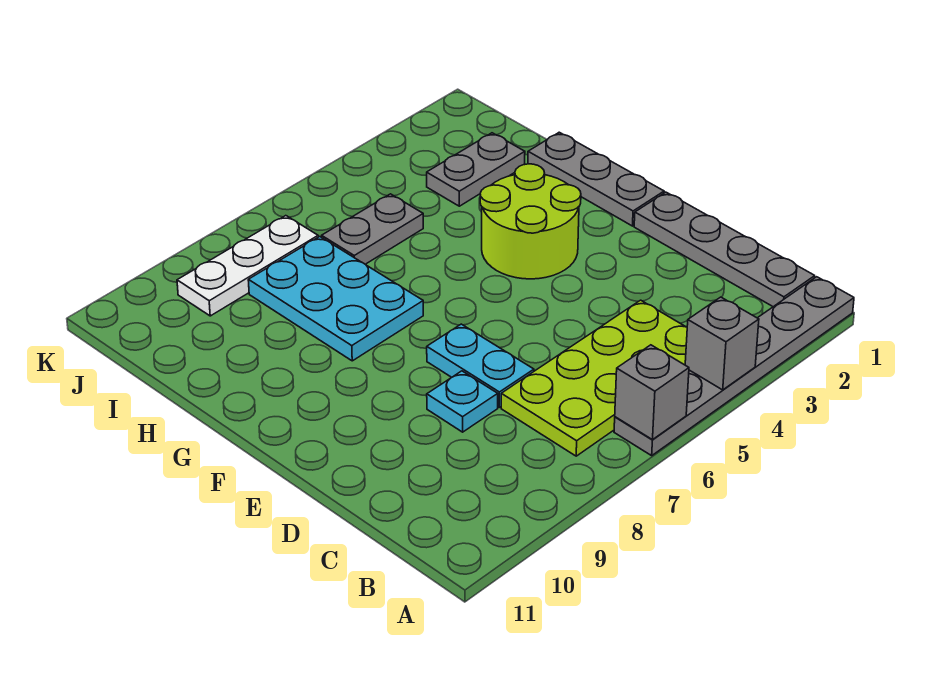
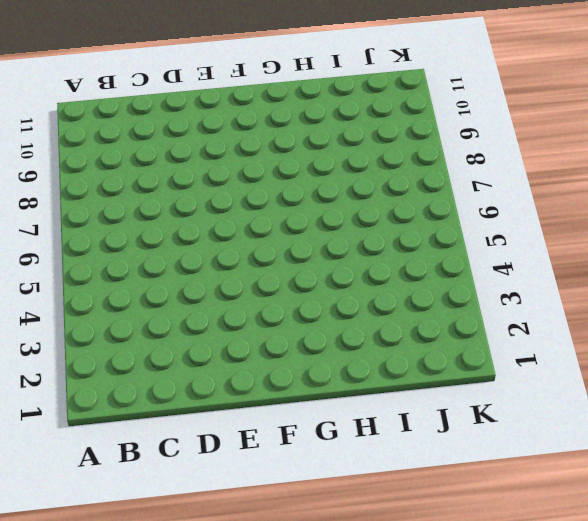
none -> grey 1x6 plate [614,277,854,456]
none -> grey 1x4 plate [634,192,815,307]
none -> lime 2x4 plate [501,300,687,456]

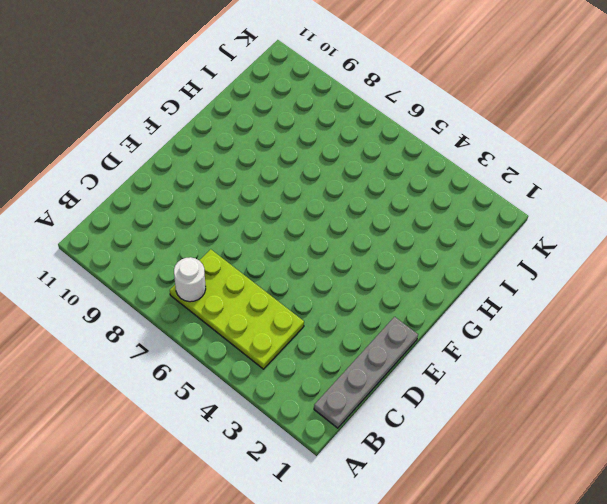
white 1x1 round brick [174,257,206,302] -> none
none -> grey 1x6 plate [614,277,854,456]
none -> cyan 1x2 plate [427,324,534,407]
none -> cyan 1x1 plate [427,371,498,432]

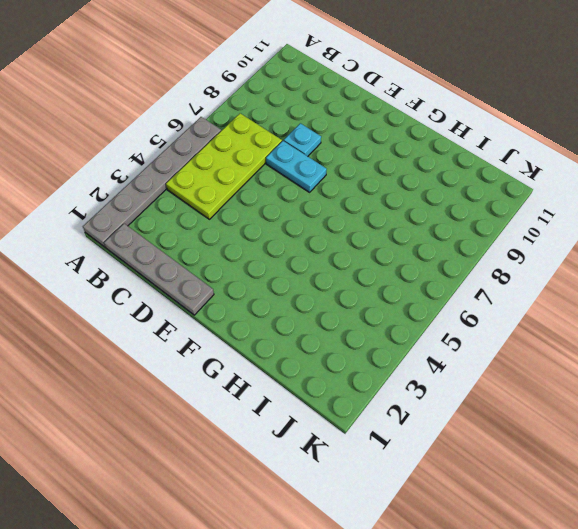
none -> grey 1x3 plate [528,132,664,226]
none -> lime 2x2 round brick [480,164,581,279]
none -> cyan 2x3 plate [248,237,423,361]

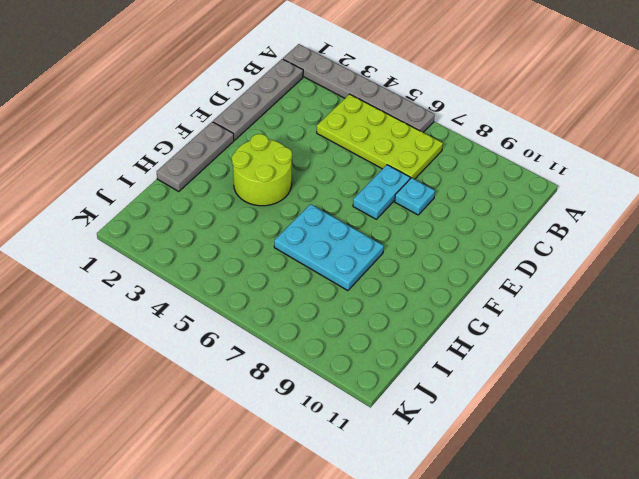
cyan 2x3 plate [274,204,384,291] -> cyan 2x3 plate turned to [248,237,423,361]
none -> grey 1x2 plate [427,133,525,206]
none -> grey 1x2 plate [322,194,423,264]
none -> white 1x3 plate [177,216,318,316]

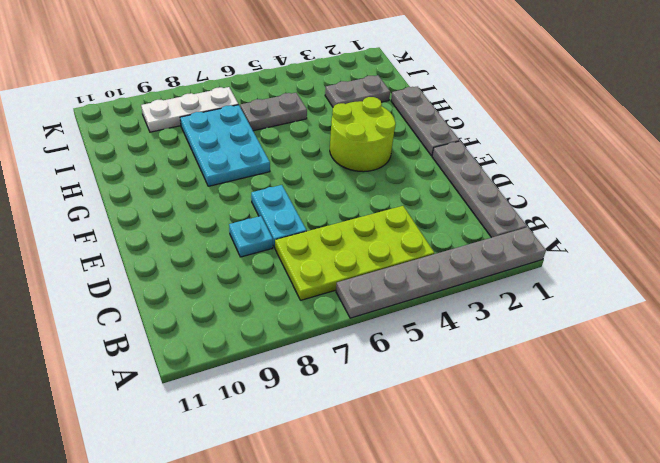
none -> grey 1x1 brick [685,297,759,390]
none -> grey 1x1 brick [615,345,689,440]

